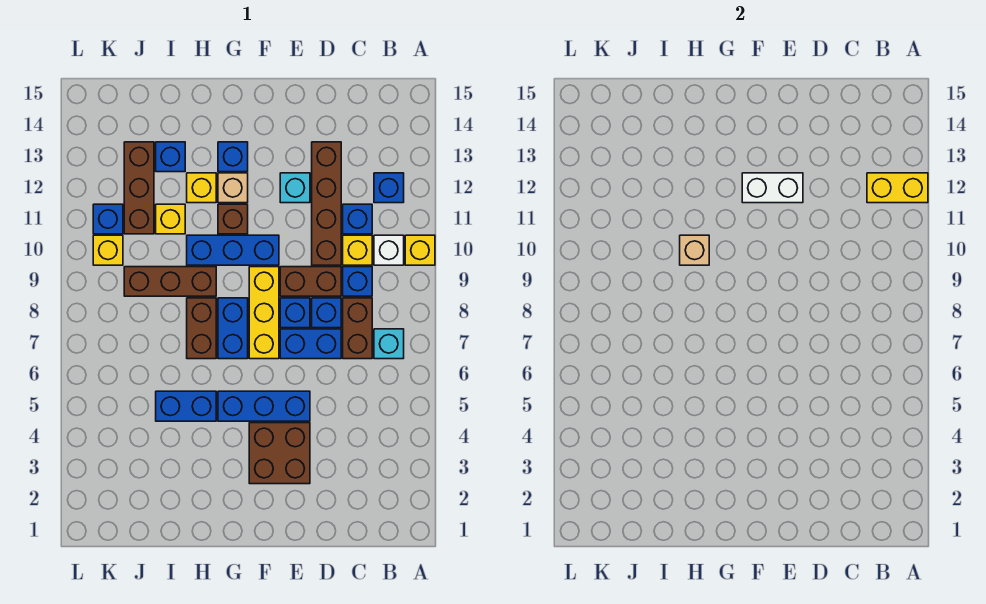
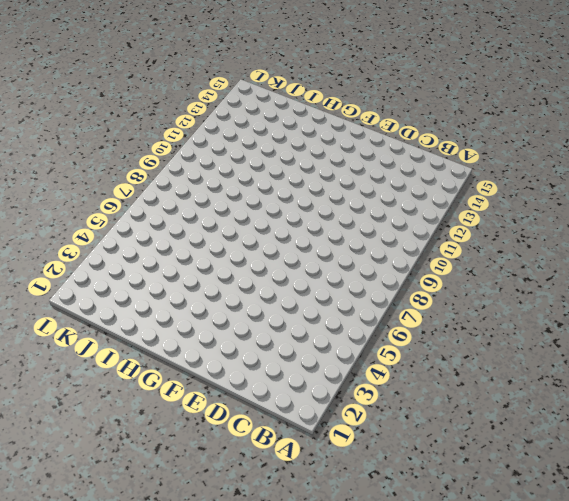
none -> yellow 1x1 brick [405,235,435,265]
none -> cyan 1x1 brick [374,329,404,359]
none -> white 1x1 brick [374,235,404,265]
none -> blue 1x1 brick [374,173,404,203]

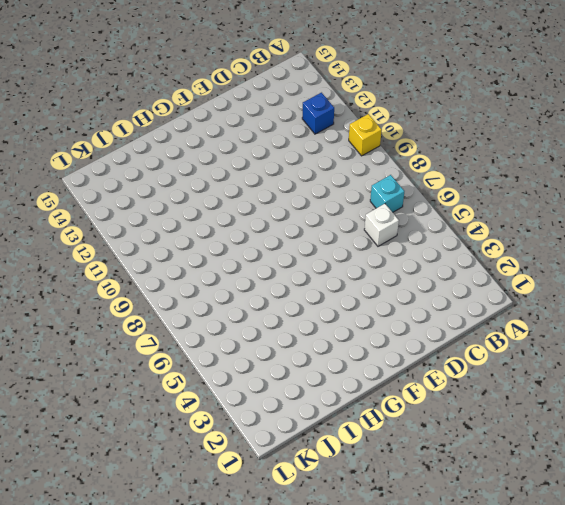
white 1x1 brick [364,204,399,246] -> white 1x1 brick moved to [374,235,404,265]
none -> brown 1x2 brick [343,298,372,359]
none -> blue 1x1 brick [343,267,372,296]
none -> yellow 1x1 brick [343,235,372,265]
none -> blue 1x1 brick [343,204,372,234]

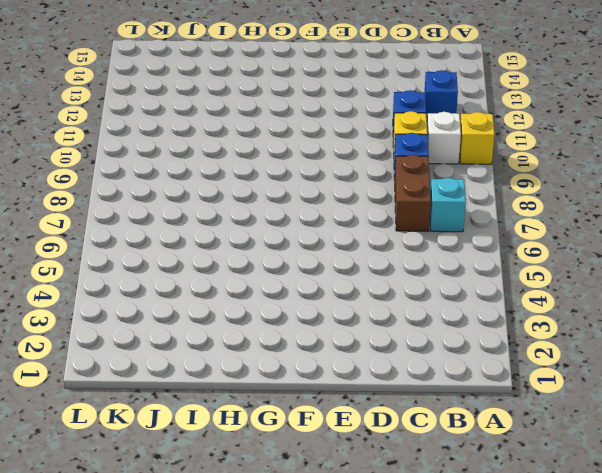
none -> blue 1x2 brick [280,329,341,359]
none -> blue 1x1 brick [312,298,341,328]
none -> brown 1x2 brick [280,267,341,296]
none -> brown 1x4 brick [312,142,341,265]

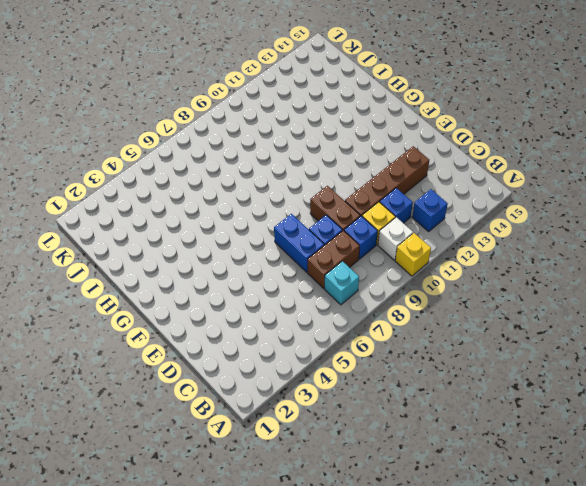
none -> brown 2x2 brick [249,423,310,484]
none -> blue 1x3 brick [218,391,310,421]
none -> blue 1x1 brick [280,298,310,328]
none -> cyan 1x1 brick [280,173,310,203]

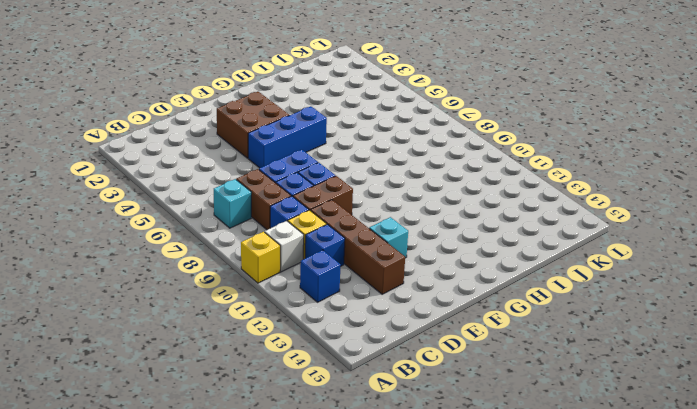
none -> yellow 1x3 brick [249,267,279,359]
none -> blue 1x3 brick [187,235,279,265]
none -> blue 1x2 brick [218,298,248,359]
none -> brown 1x1 brick [218,204,248,234]

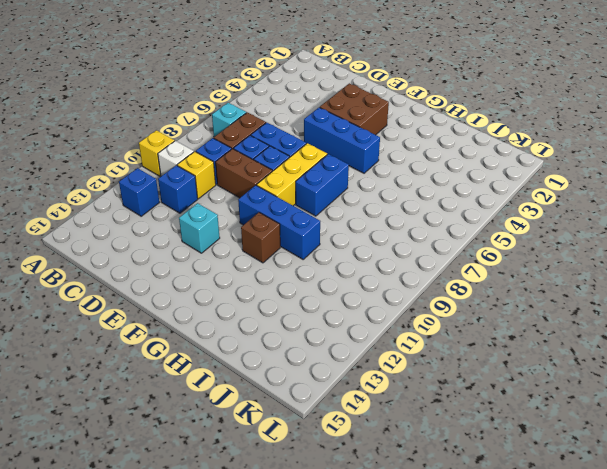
none -> brown 1x4 brick [312,142,341,265]
none -> tan 1x1 brick [218,173,248,203]
none -> blue 1x1 brick [218,142,248,172]
none -> blue 1x2 brick [156,391,216,421]

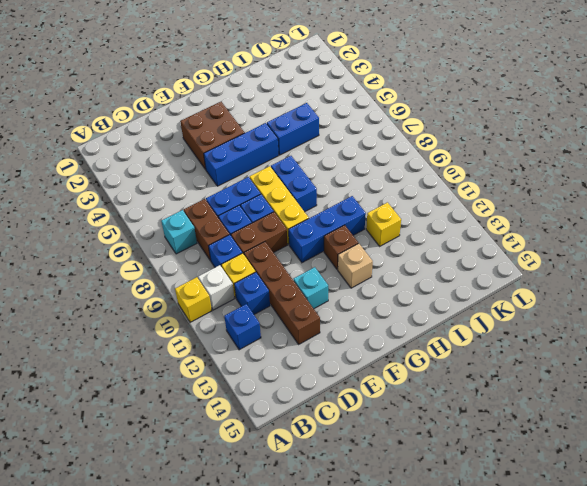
none -> blue 1x1 brick [218,142,248,172]
none -> brown 1x2 brick [187,298,216,359]
none -> brown 1x3 brick [124,267,216,296]
none -> yellow 1x1 brick [187,173,216,203]

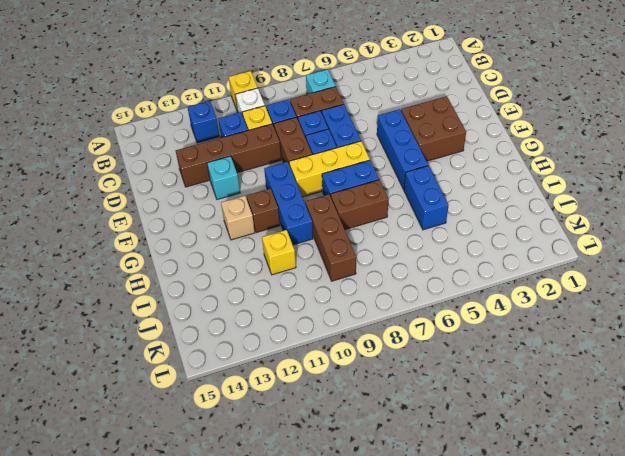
none -> blue 1x1 brick [218,142,248,172]
none -> yellow 1x1 brick [187,173,216,203]
none -> blue 1x1 brick [156,142,185,172]
none -> brown 1x3 brick [124,142,154,234]

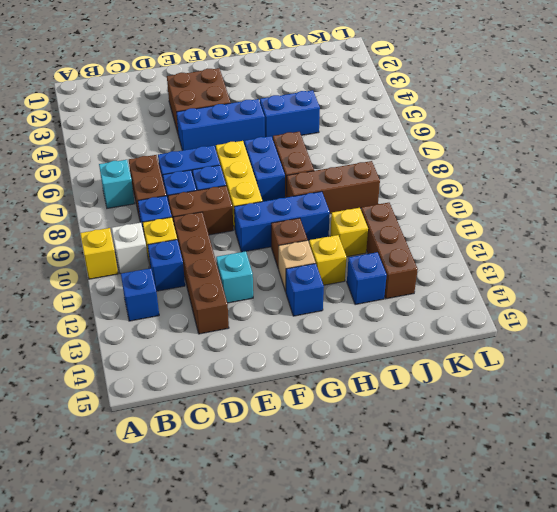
none -> yellow 1x1 brick [93,235,123,265]
none -> blue 1x1 brick [93,204,123,234]
none -> yellow 1x2 brick [867,173,928,203]
none -> white 1x2 brick [742,173,803,203]

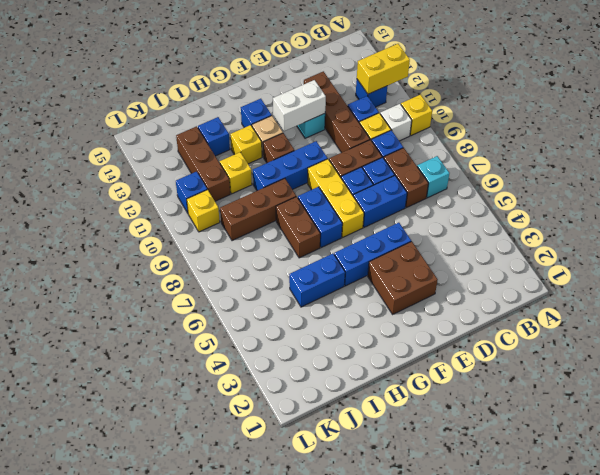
none -> tan 1x1 brick [680,235,709,265]

